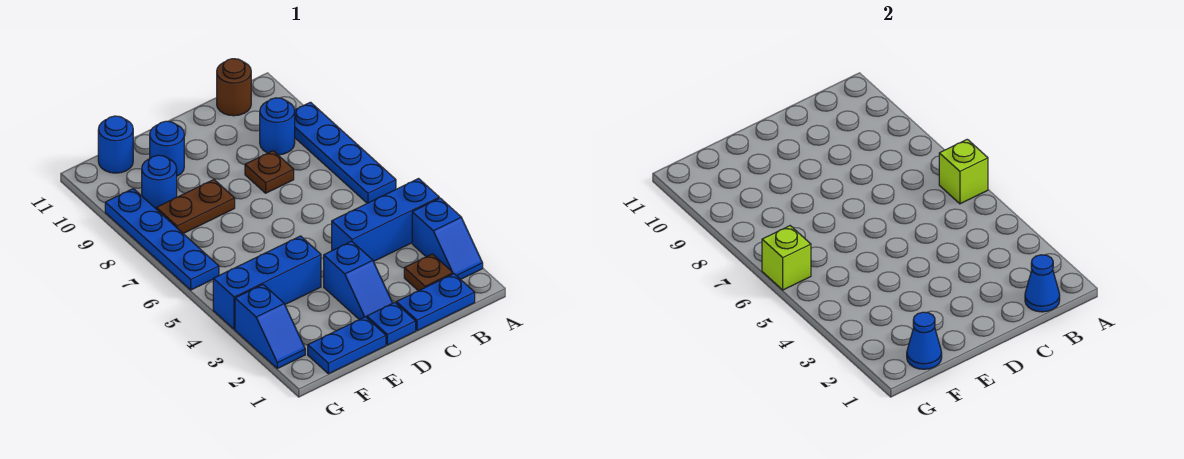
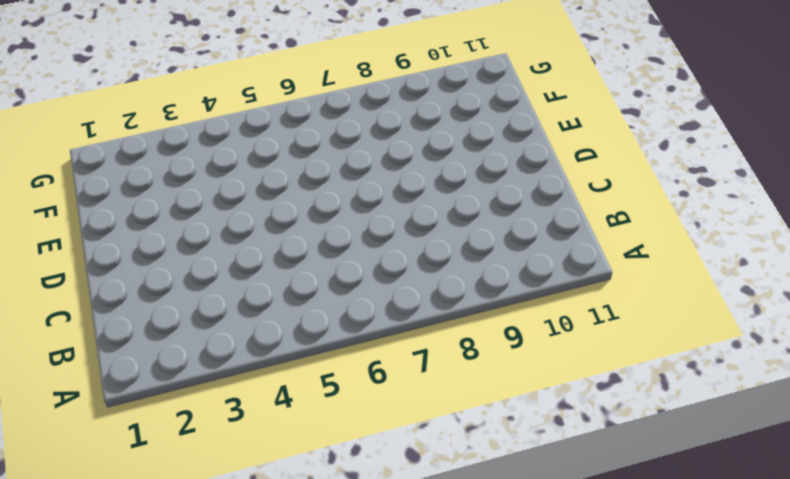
none -> blue 1x2 slope [412,198,483,279]
none -> blue 1x3 brick [332,179,439,261]
none -> blue 1x4 plate [295,102,396,203]

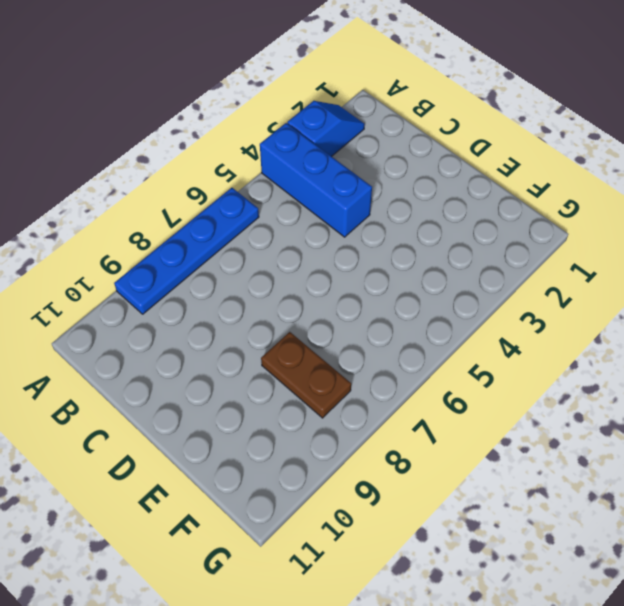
none -> blue 1x2 plate [396,274,475,331]
none -> brown 1x1 plate [404,254,453,291]
none -> blue 1x1 round brick [260,98,295,155]

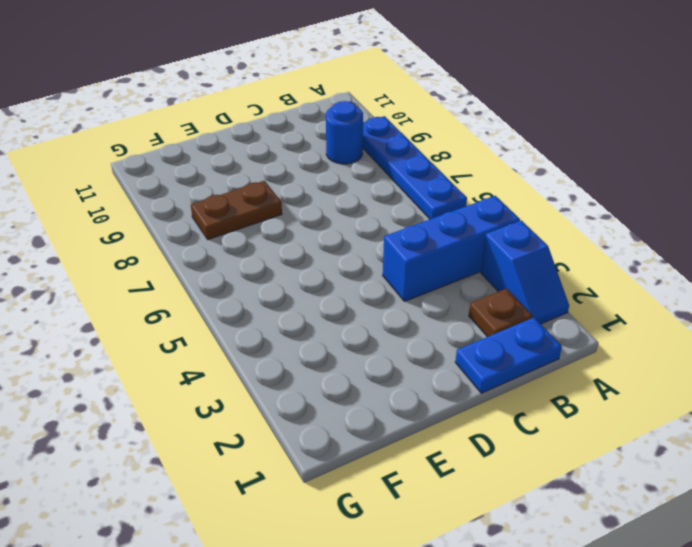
none -> brown 1x1 round brick [217,59,251,116]
none -> brown 1x1 plate [245,151,294,193]
none -> blue 1x1 plate [367,303,416,345]

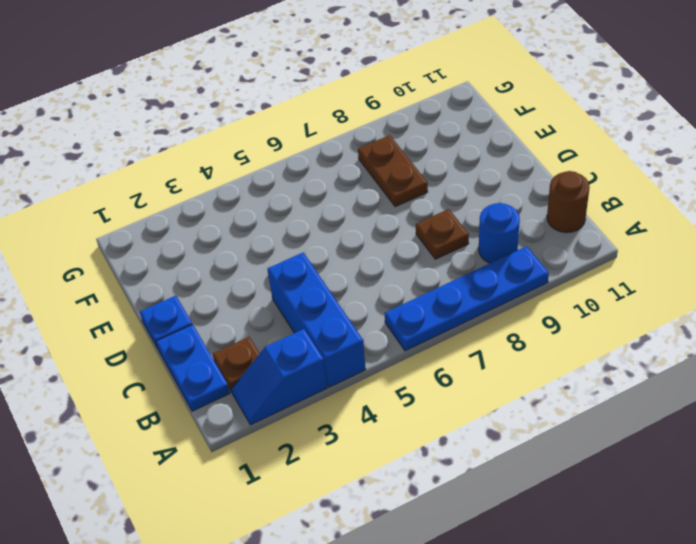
none -> blue 1x2 slope [324,241,392,320]
none -> blue 1x2 plate [308,317,386,374]
none -> blue 1x3 brick [213,236,321,329]

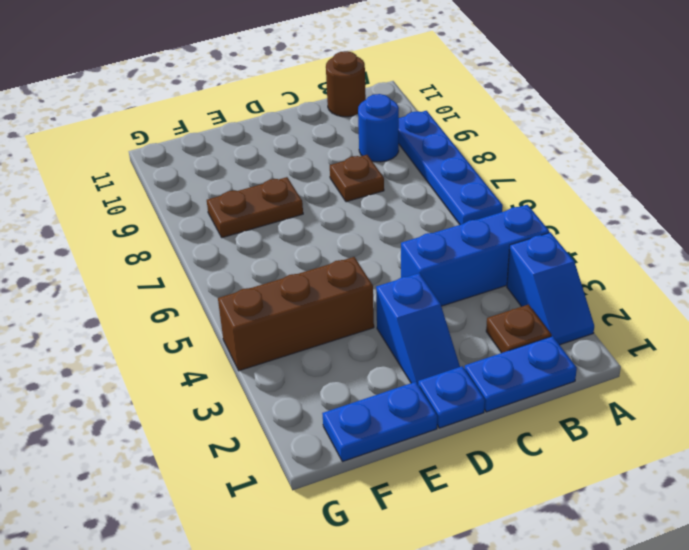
brown 1x3 brick [218,257,374,371] -> blue 1x3 brick [213,236,321,329]
none -> blue 1x1 round brick [150,121,184,176]
none -> blue 1x1 round brick [142,155,177,209]
none -> blue 1x1 round brick [98,116,133,173]

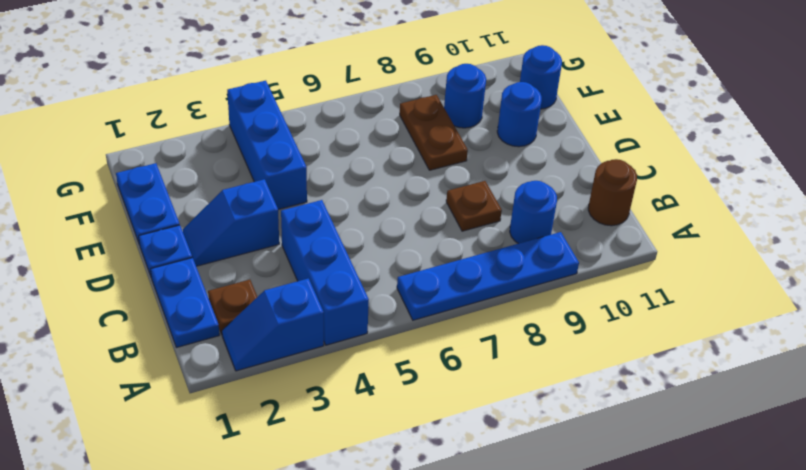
none -> blue 1x2 slope [235,285,305,368]
none -> blue 1x4 plate [105,189,219,290]
none -> lime 1x1 brick [939,139,988,204]

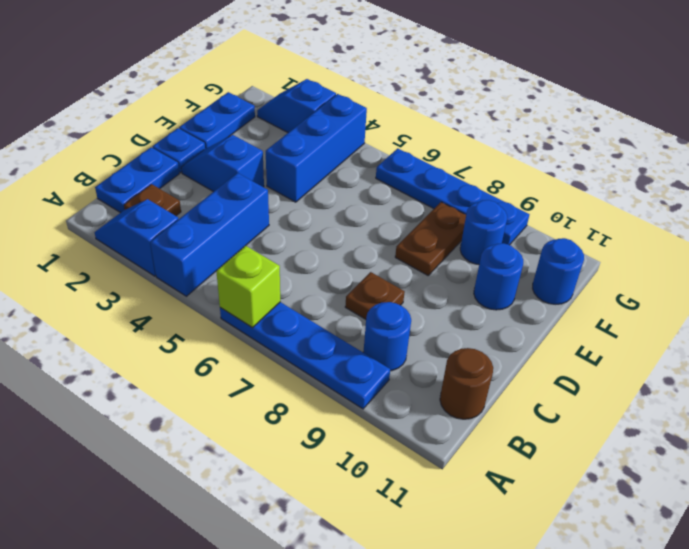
none -> blue 1x1 cone [1025,255,1060,312]
none -> blue 1x1 cone [907,312,942,369]
none -> lime 1x1 brick [762,226,811,290]

